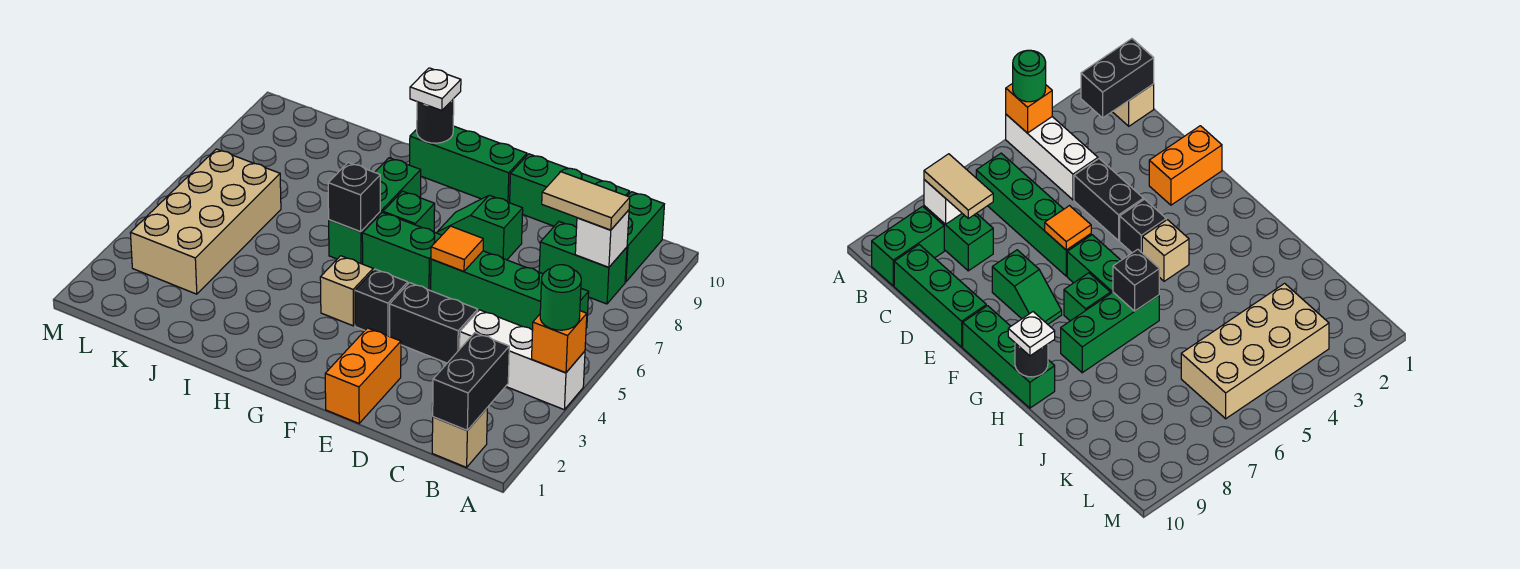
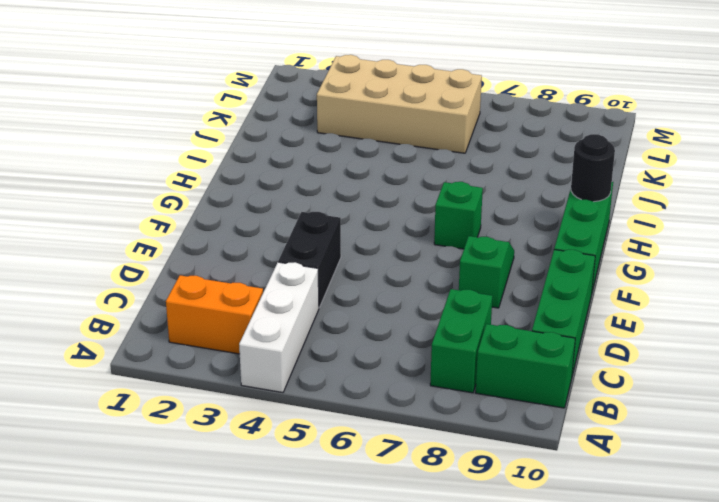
orange 1x2 brick [166,275,263,354] -> orange 1x2 brick moved to [325,328,401,423]
none -> tan 1x1 brick [432,409,487,467]
none -> green 1x4 brick [431,251,589,330]
none -> black 1x1 brick [355,269,408,336]

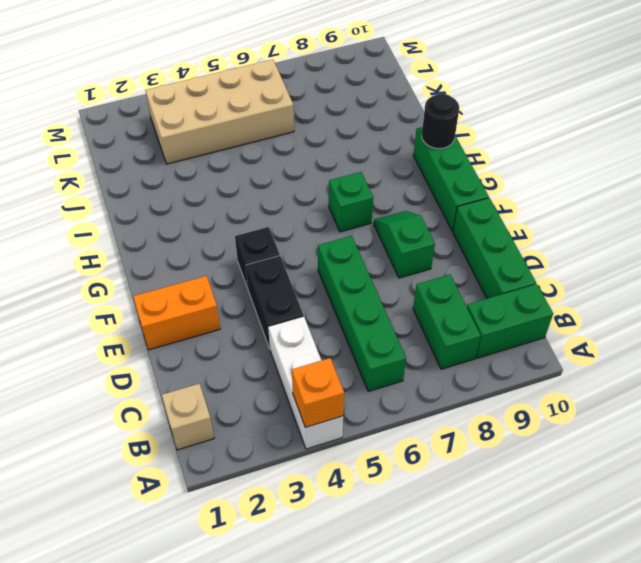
none -> green 1x2 brick [362,212,442,291]
none -> tan 1x1 brick [320,256,373,326]
none -> green 1x3 brick [329,158,421,264]

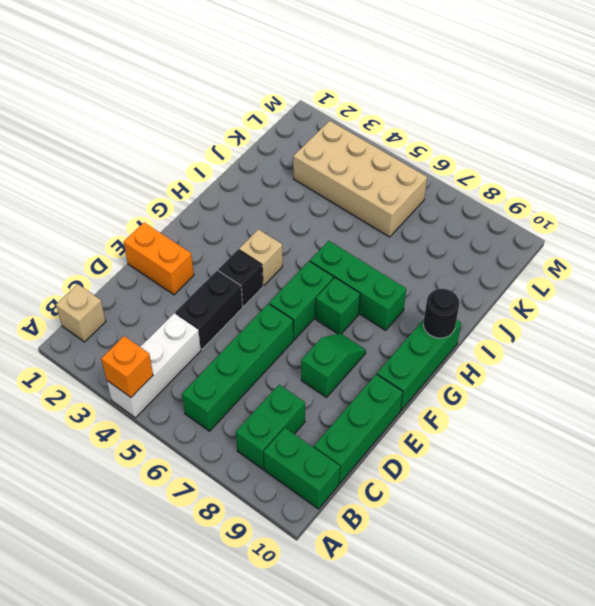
none -> black 1x2 brick [433,333,509,430]
none -> white 1x1 brick [575,210,629,267]
none -> orange 1x1 tile [431,226,483,272]

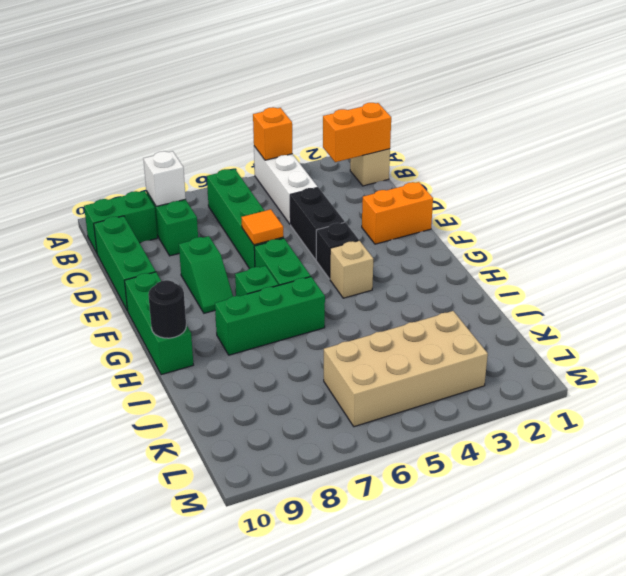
orange 1x2 brick [323,103,391,162] -> black 1x2 brick [433,333,509,430]
none -> black 1x1 brick [328,163,380,232]
none -> green 1x1 round brick [540,265,581,330]
none -> tan 1x2 tile [542,172,630,230]

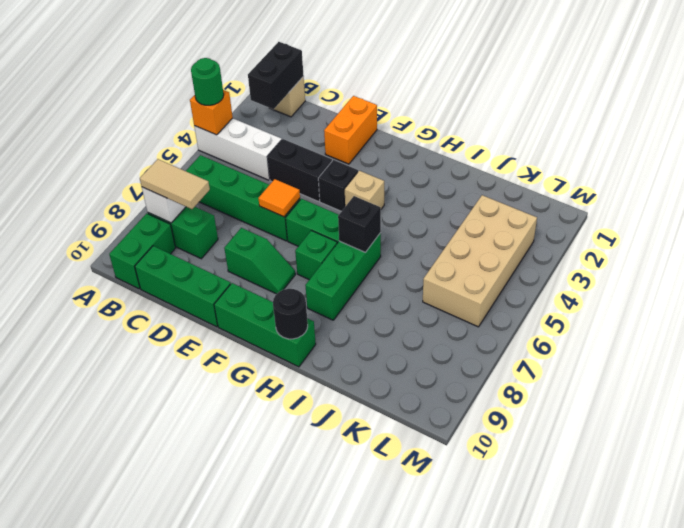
none -> white 1x1 plate [410,68,461,110]

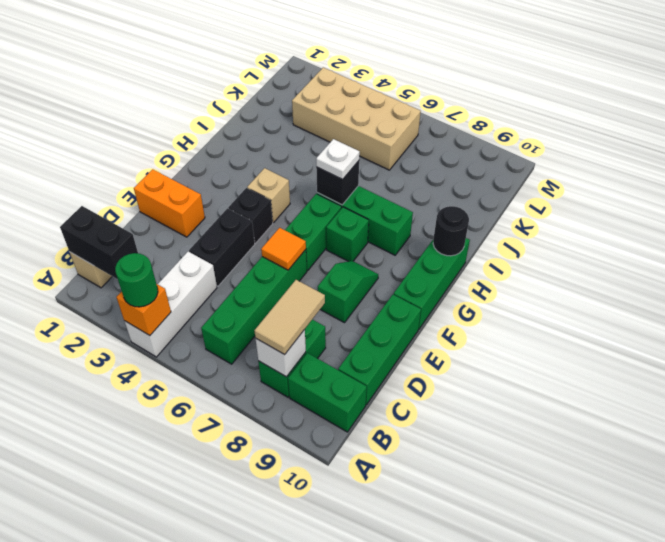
white 1x1 plate [316,139,360,179] -> white 1x1 plate moved to [410,68,461,110]

